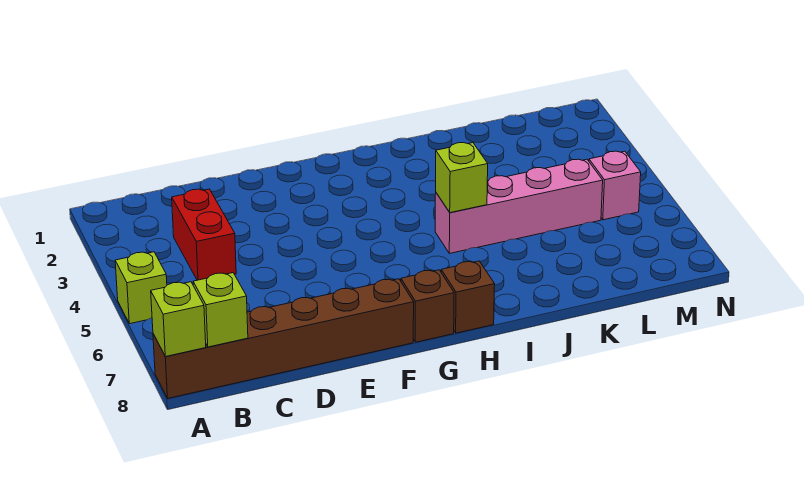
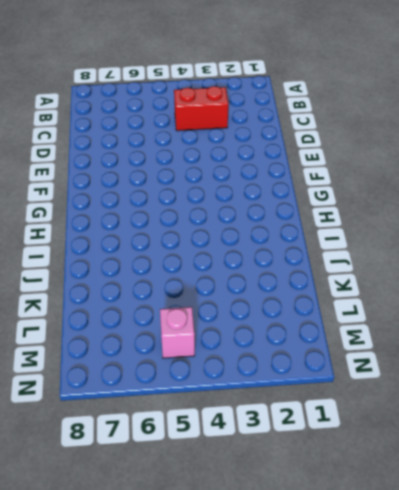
none -> lime 1x1 brick [115,252,167,324]
none -> brown 1x6 brick [153,279,414,398]

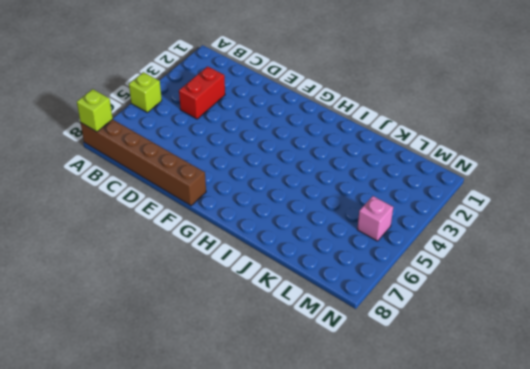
none -> brown 1x1 brick [401,270,454,342]
none -> brown 1x1 brick [441,261,495,333]

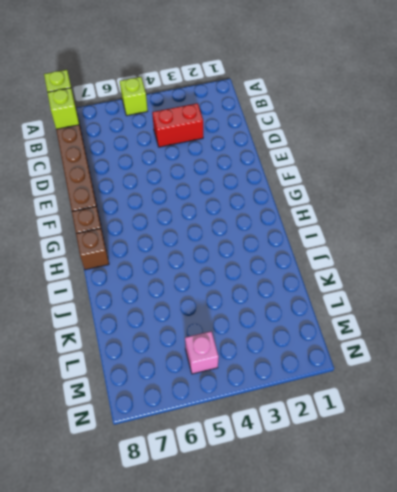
none -> pink 1x4 brick [435,159,603,253]
none -> lime 1x1 brick [436,143,488,213]

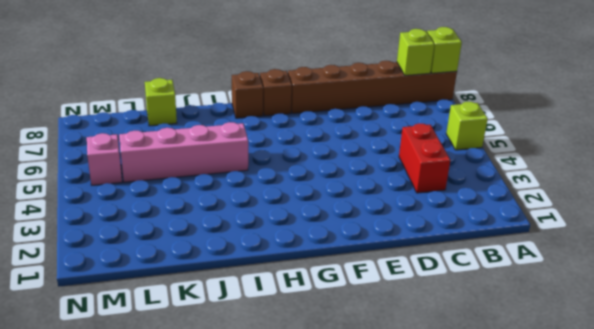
lime 1x1 brick [145,78,177,126] -> lime 1x1 brick moved to [436,143,488,213]

